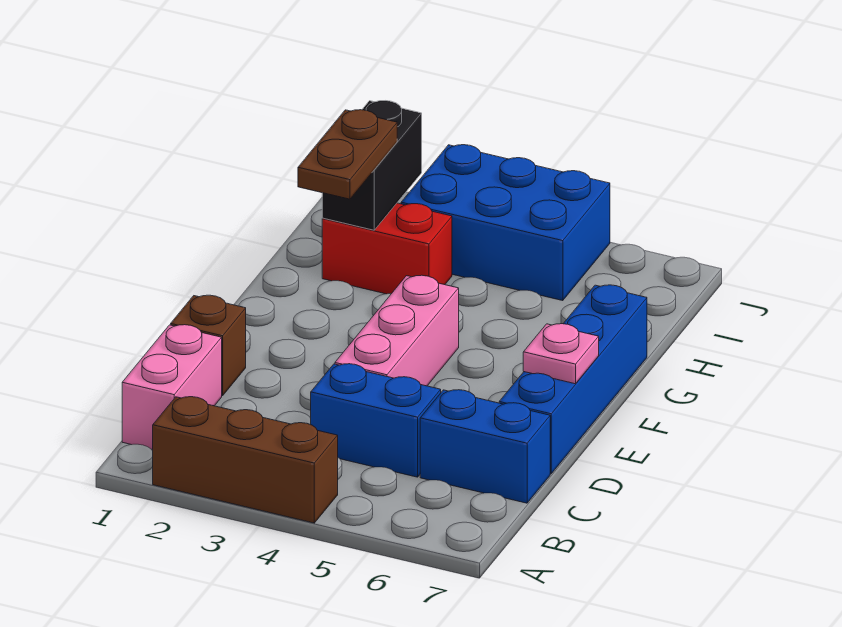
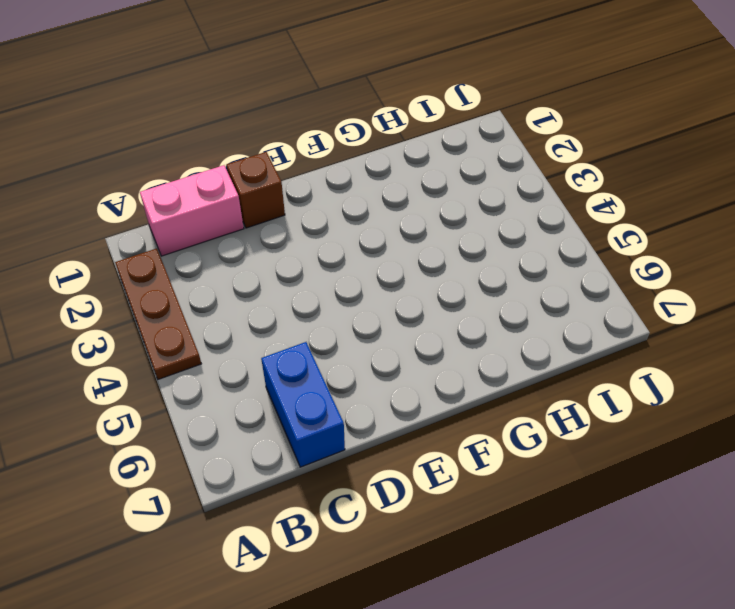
brown 1x3 plate [115,248,201,379] -> brown 1x3 brick [153,397,338,523]
none -> blue 1x2 brick [311,364,441,477]
none -> pink 1x3 brick [335,275,459,386]
none -> blue 1x4 brick [499,285,647,474]

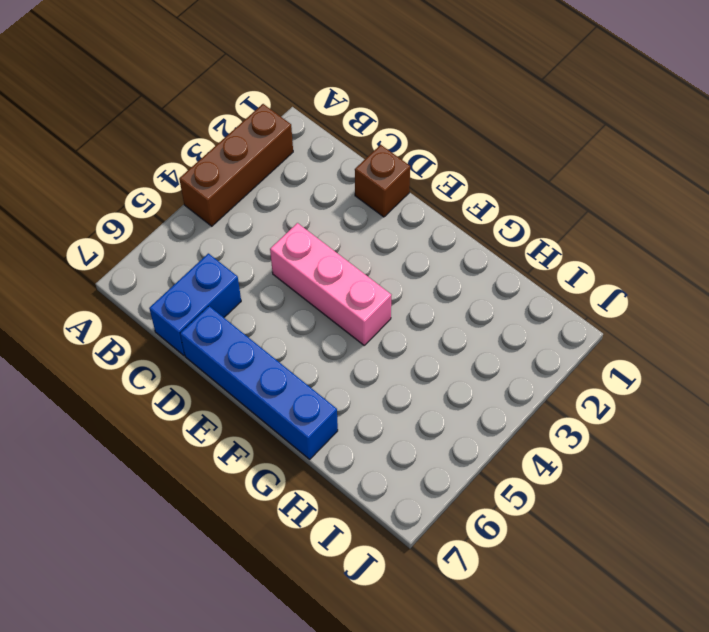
none -> pink 1x2 brick [122,325,222,450]
none -> blue 1x2 brick [311,364,441,477]
none -> red 1x2 brick [322,203,452,294]

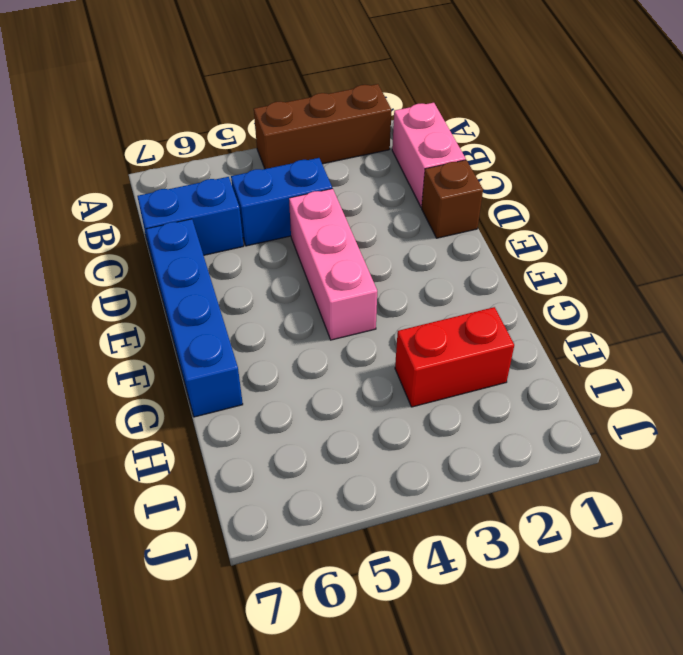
none -> blue 2x3 brick [401,145,610,301]
none -> pink 1x1 plate [523,324,599,384]
none -> black 1x2 brick [322,101,422,230]

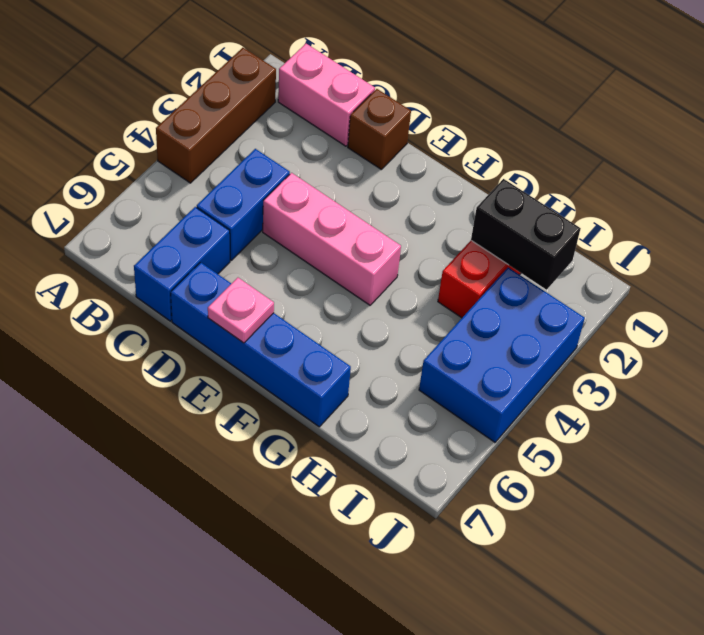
none -> brown 1x2 plate [298,110,397,199]

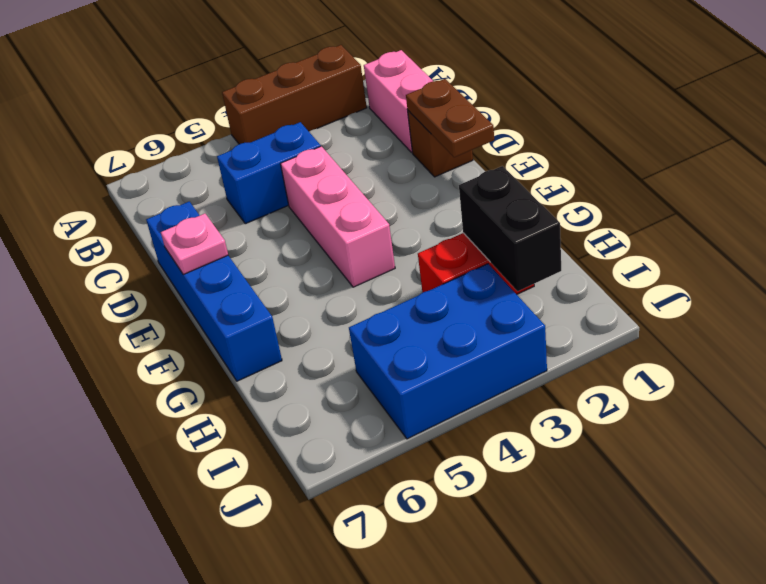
brown 1x2 plate [406,79,494,157] -> brown 1x2 plate moved to [298,110,397,199]
none -> blue 1x2 brick [420,390,550,503]

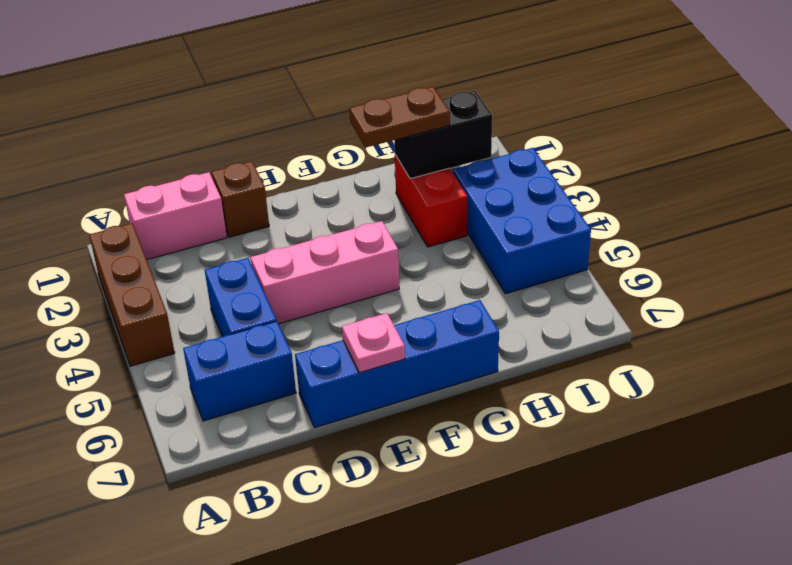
blue 1x2 brick [183,321,296,421] -> blue 1x2 brick turned to [420,390,550,503]

